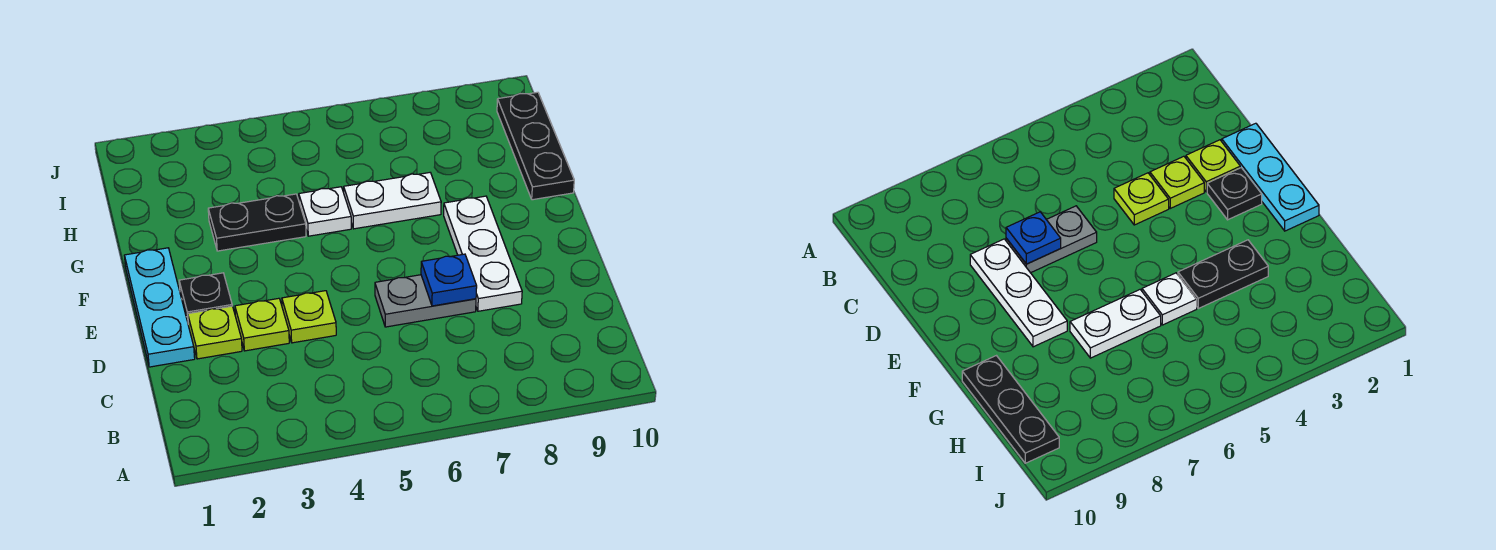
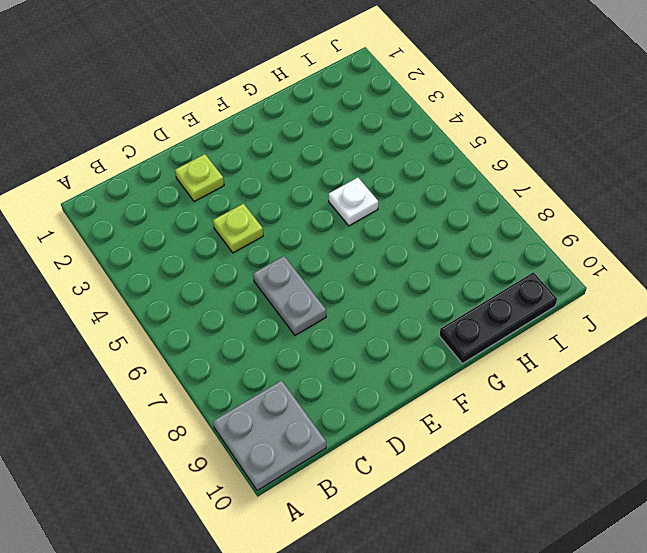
grey 2x2 plate [213,380,326,491] -> none
none -> cyan 1x3 plate [124,248,195,367]
none -> lime 1x1 plate [235,298,289,351]
none -> white 1x3 plate [444,196,522,311]

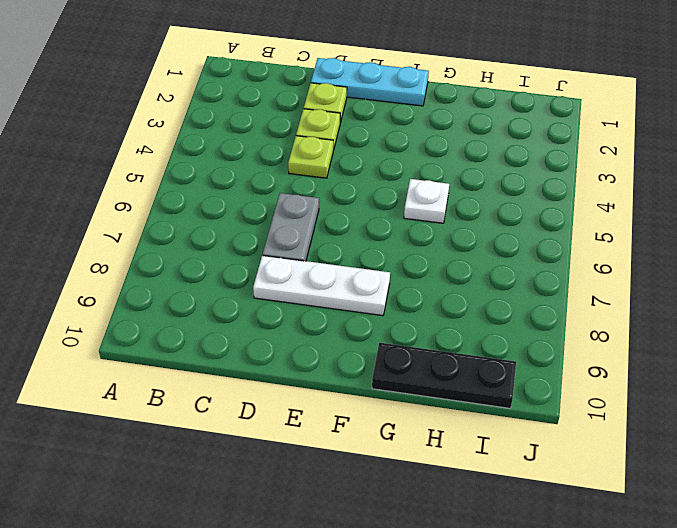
none -> black 1x1 plate [179,273,232,322]
none -> black 1x2 plate [208,194,306,251]
none -> white 1x2 plate [344,173,441,229]

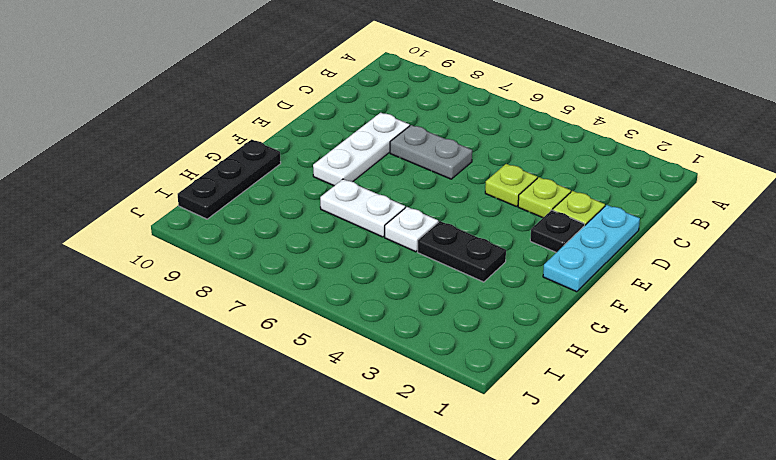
none -> blue 1x1 plate [421,254,477,306]

